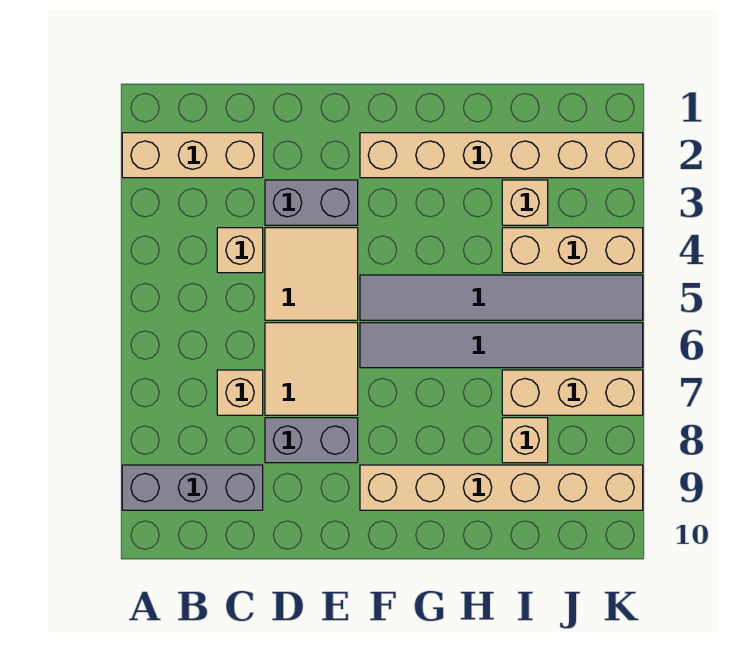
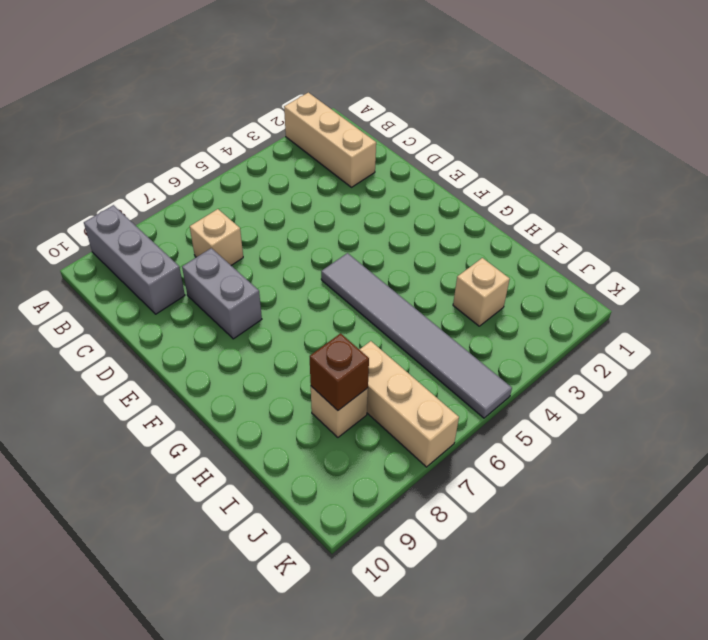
brown 1x1 brick [310,333,369,410] -> none
none -> tan 1x1 brick [217,228,263,273]
none -> grey 1x2 brick [265,180,358,225]
none -> tan 2x2 tile [265,228,358,320]

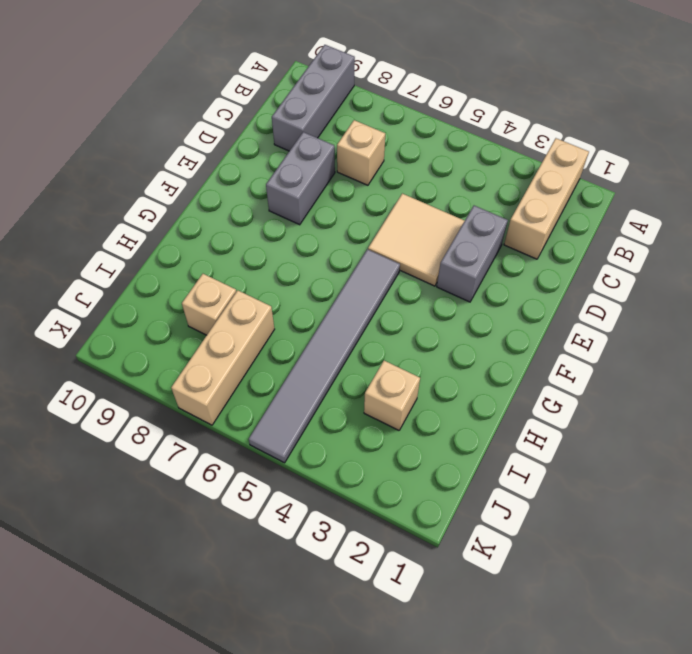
none -> tan 1x1 brick [217,228,263,273]
none -> tan 2x2 tile [265,323,358,415]
none -> tan 1x6 brick [360,133,643,178]

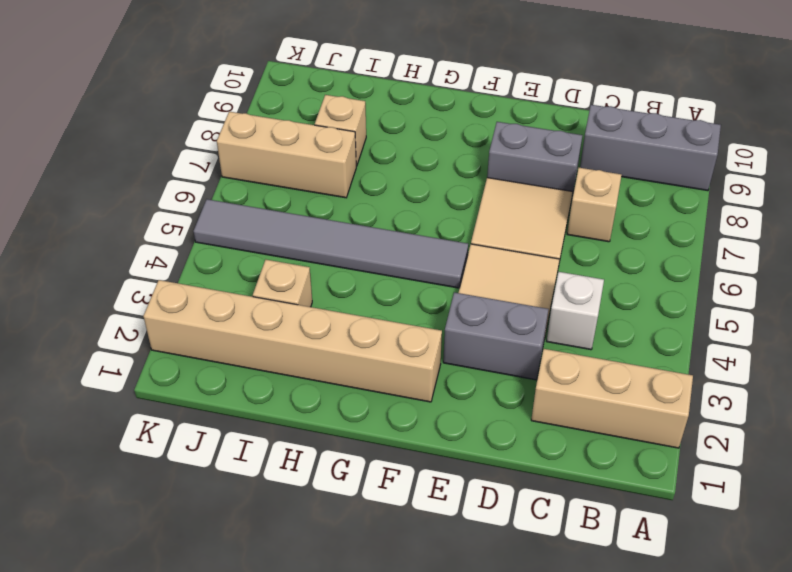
white 1x1 brick [547,272,604,350] -> tan 1x1 brick [217,228,263,273]
none -> grey 1x6 tile [360,323,643,368]
none -> tan 1x6 brick [360,465,643,510]
none -> tan 1x3 brick [502,228,643,273]

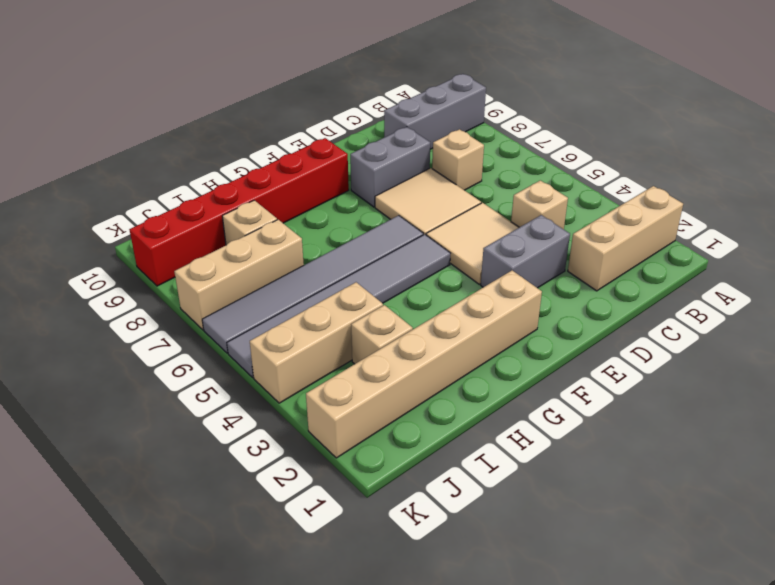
red 1x6 brick [129,138,349,286] -> tan 1x6 brick [360,465,643,510]

